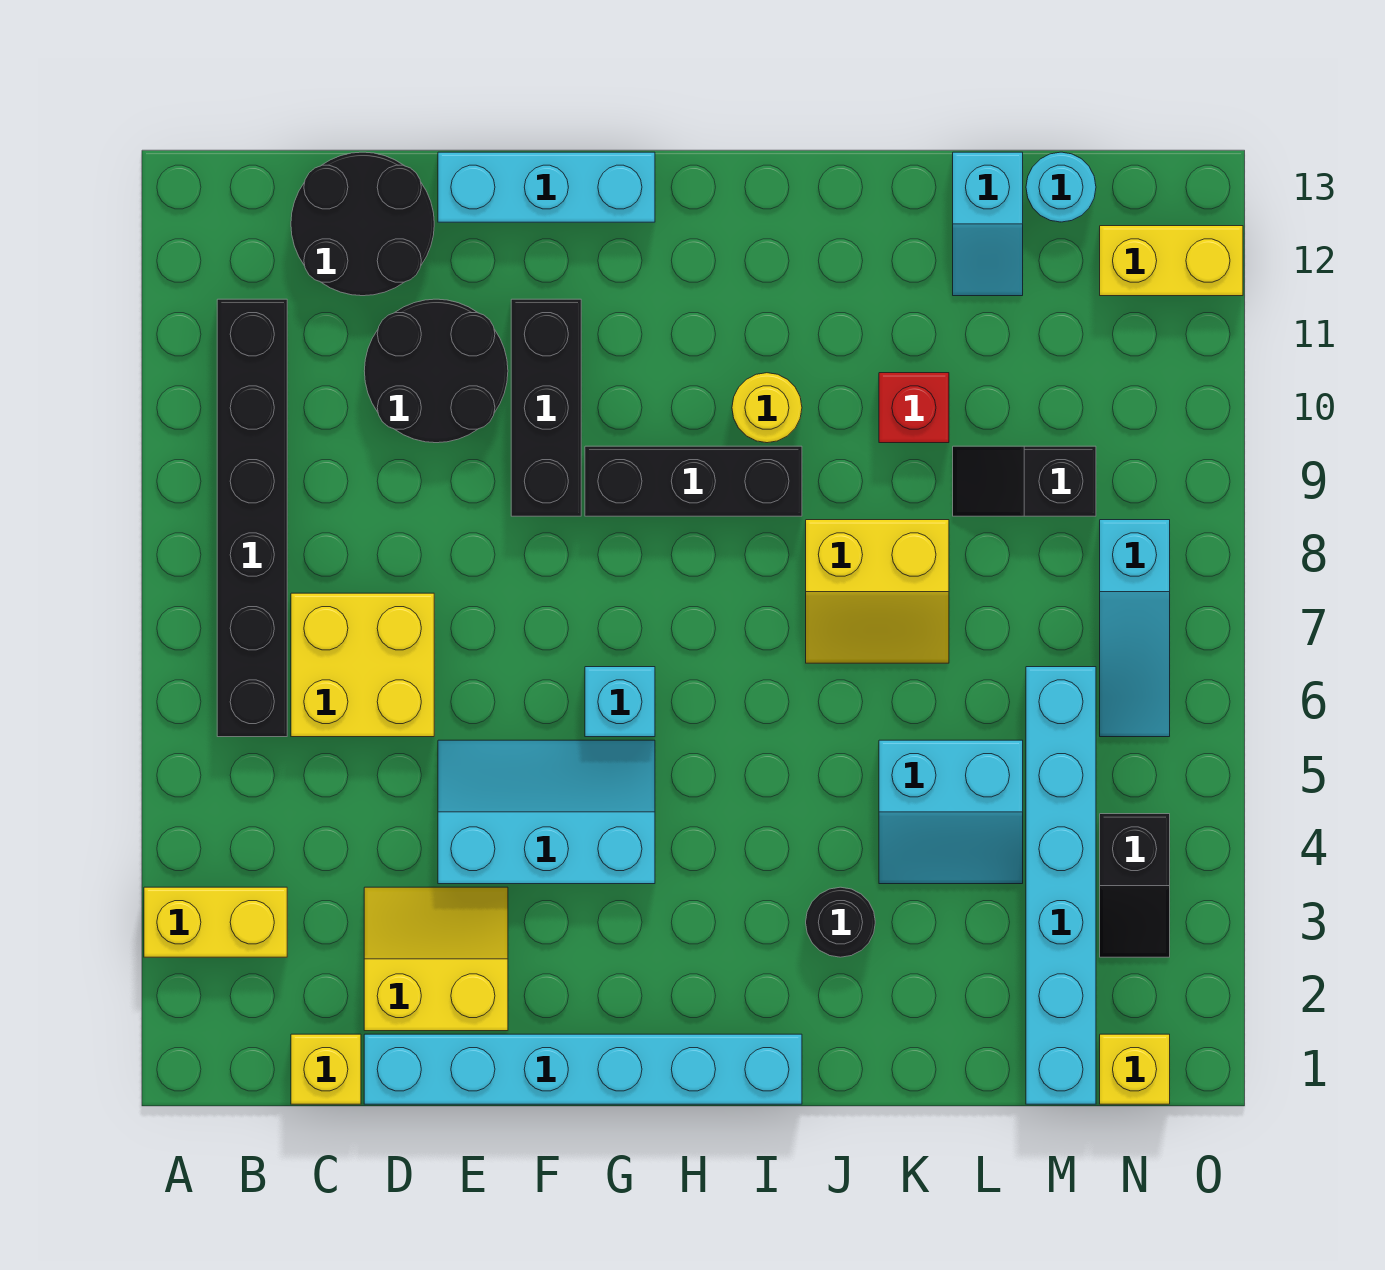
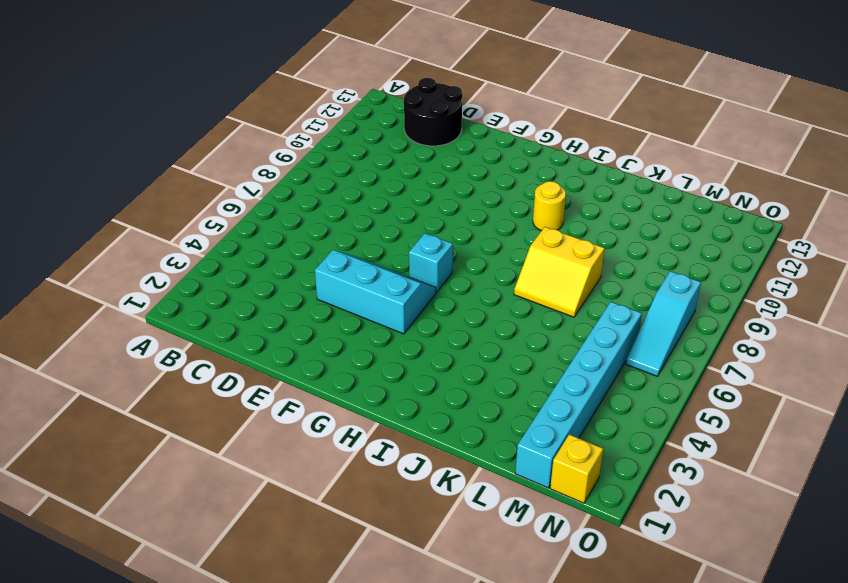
none -> yellow 1x2 brick [144,887,287,957]
none -> black 1x6 brick [217,299,287,737]
none -> yellow 1x1 brick [291,1034,361,1104]

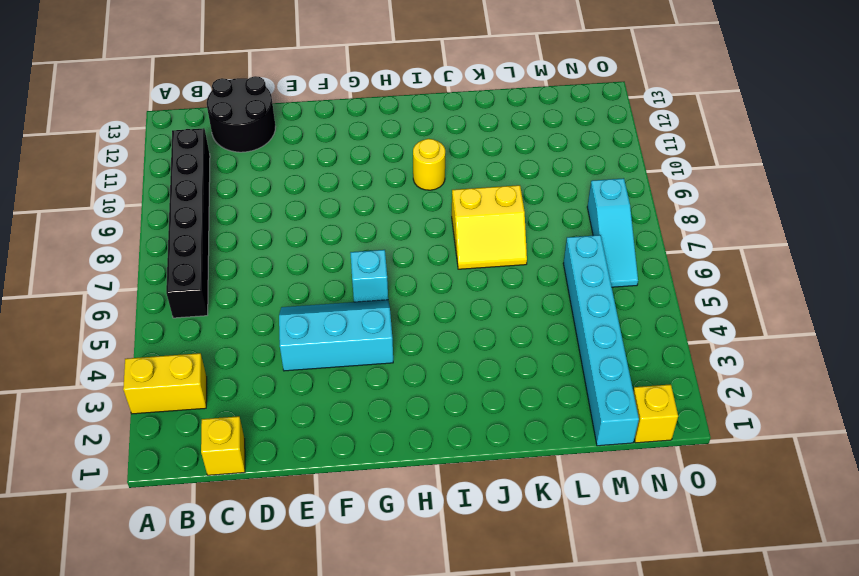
none -> yellow 2x2 brick [291,593,434,737]
none -> cyan 1x6 brick [364,1034,802,1104]
none -> yellow 2x2 slope [364,887,508,1031]

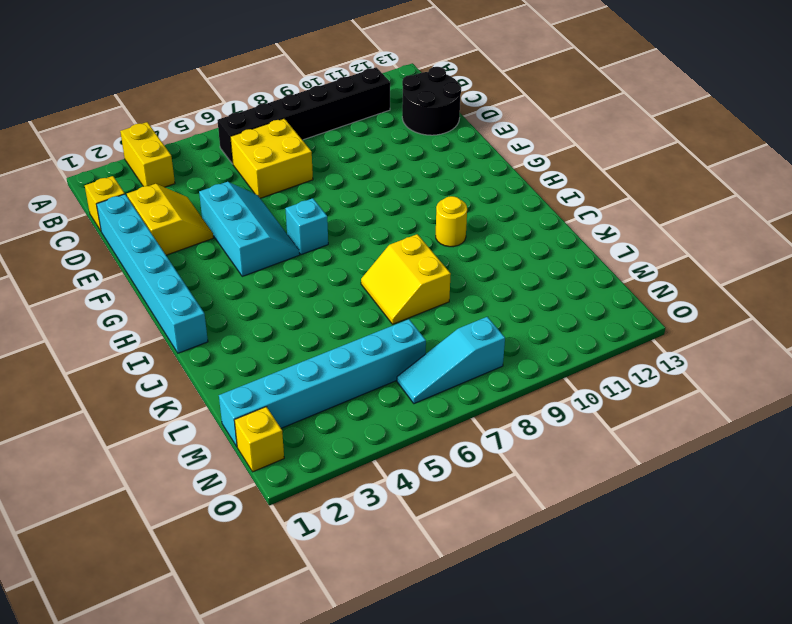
none -> black 2x2 round brick [364,299,508,443]
none -> cyan 1x3 brick [438,152,655,222]
none -> black 1x3 brick [511,299,581,516]

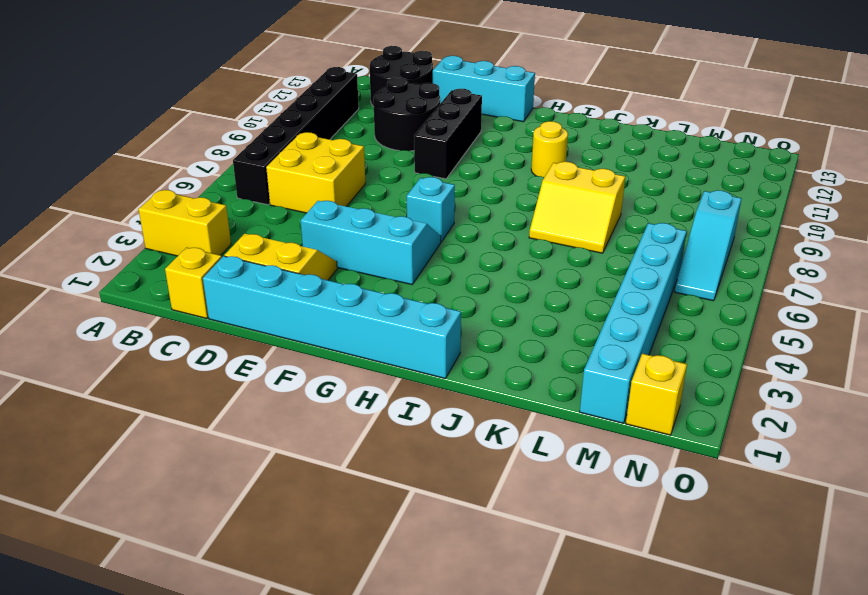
none -> black 1x3 brick [585,446,802,516]
none -> black 1x1 round brick [806,887,875,957]
none -> cyan 2x2 slope [879,740,1023,884]

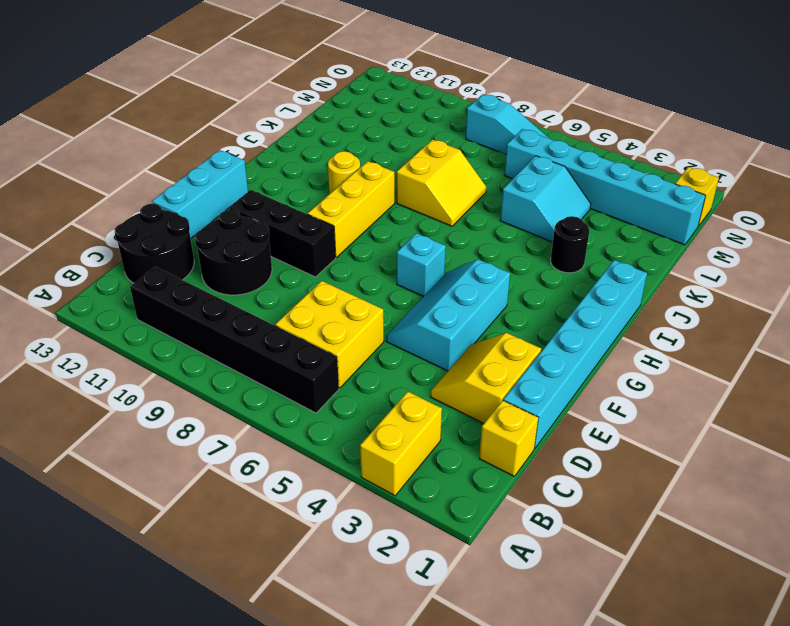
yellow 1x3 brick [308,161,395,257] -> black 1x3 brick [585,446,802,516]
none -> red 1x1 brick [879,373,949,443]
none -> black 1x2 slope [953,446,1096,516]
none -> cyan 1x2 slope [953,152,1023,296]

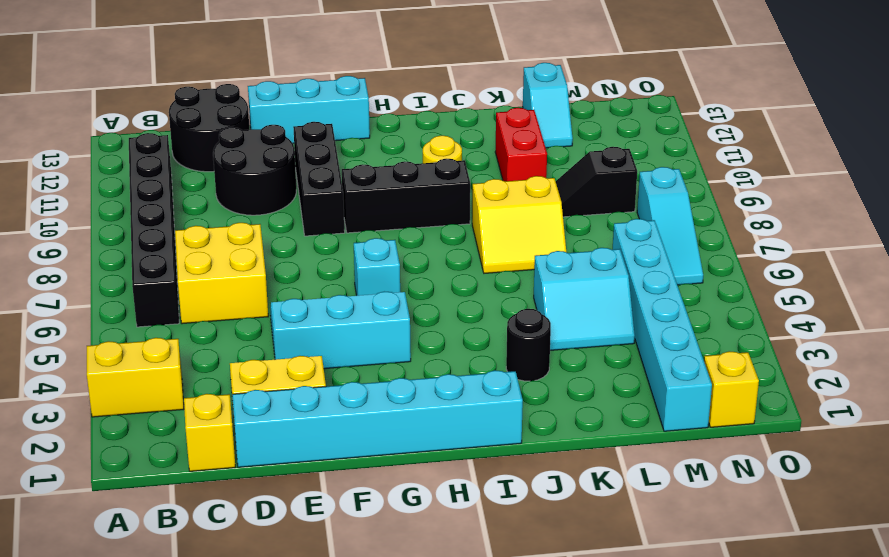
red 1x2 brick [495,108,547,181] -> red 1x1 brick [879,373,949,443]
none -> cyan 1x1 round brick [1026,152,1096,222]
none -> black 1x2 slope [1100,814,1170,957]
none -> yellow 1x2 brick [1100,226,1243,296]

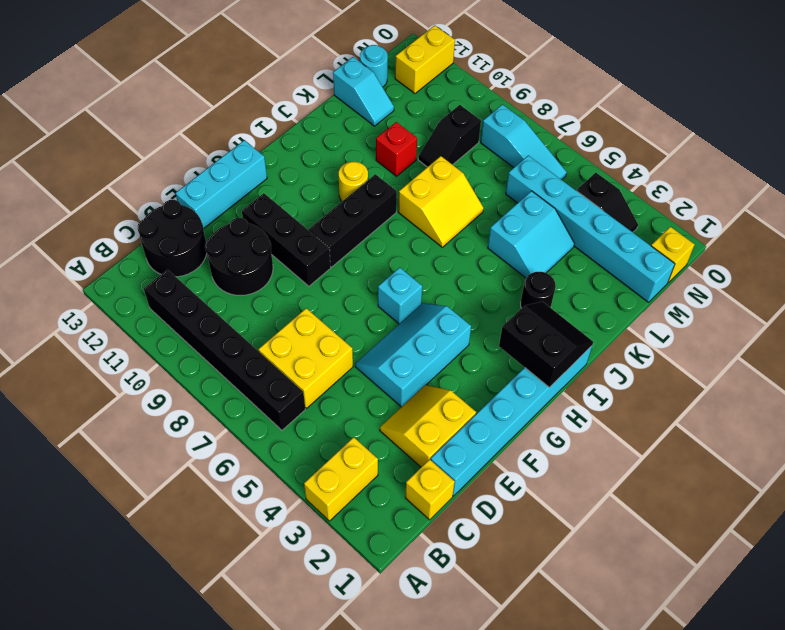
black 2x2 slope [499,302,593,387] -> none

